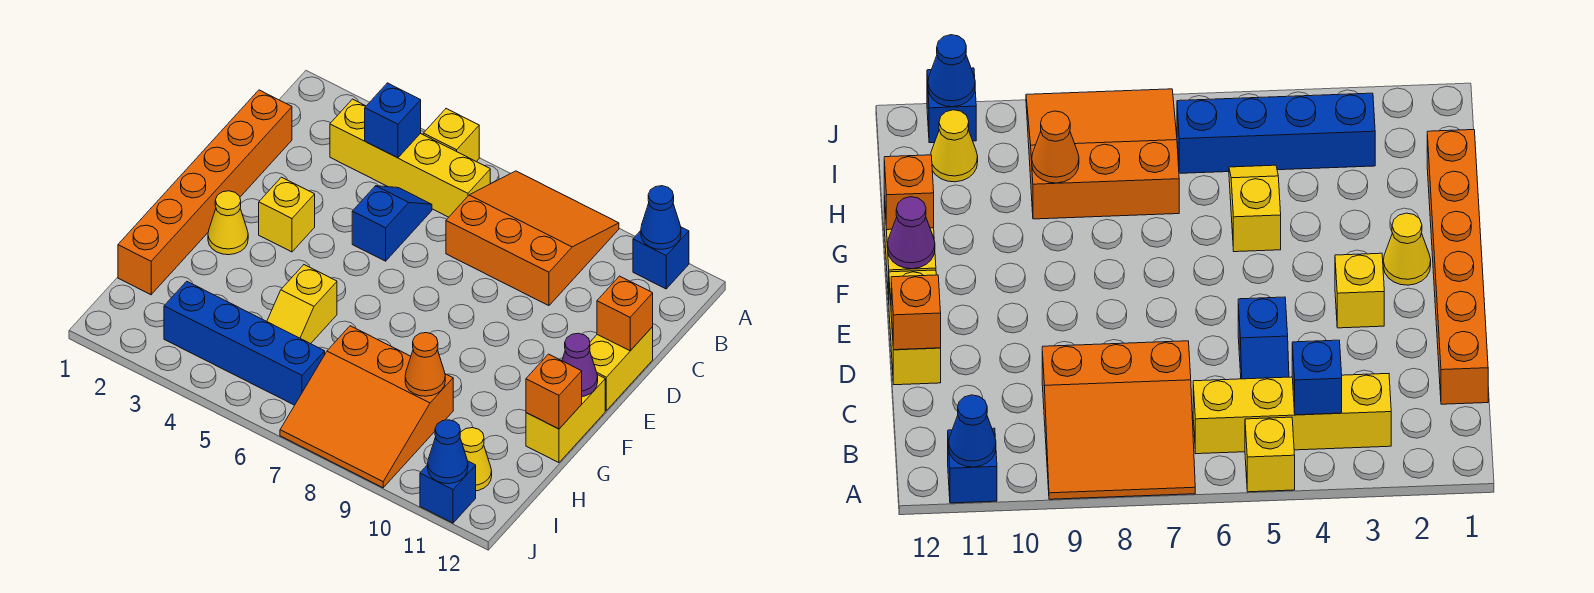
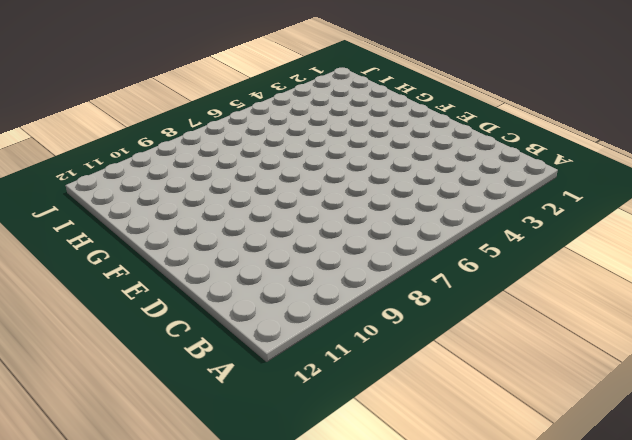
none -> yellow 1x1 brick [423,109,479,162]
none -> orange 3x3 slope [446,171,619,306]
none -> blue 1x1 brick [633,227,689,289]

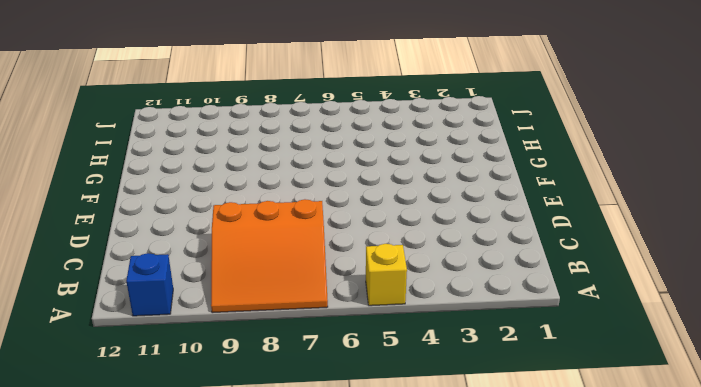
none -> yellow 1x4 brick [330,99,490,217]
none -> orange 1x6 brick [118,90,292,295]
none -> blue 1x2 slope [352,186,432,261]

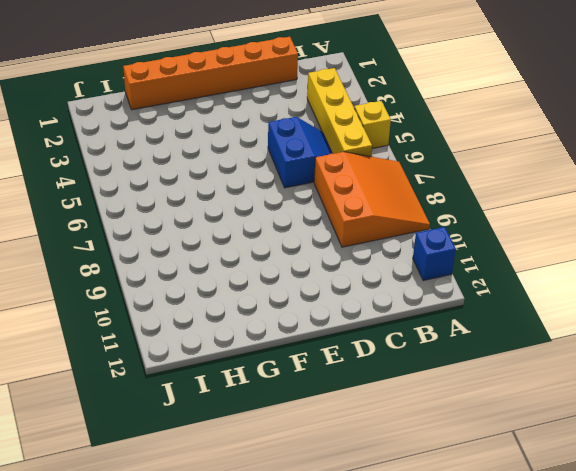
blue 2x2 slope [268,117,333,188] -> blue 1x2 slope [352,186,432,261]
none -> yellow 1x2 brick [590,327,653,410]
none -> yellow 1x1 brick [259,177,315,252]
none -> yellow 1x1 cone [208,191,248,255]

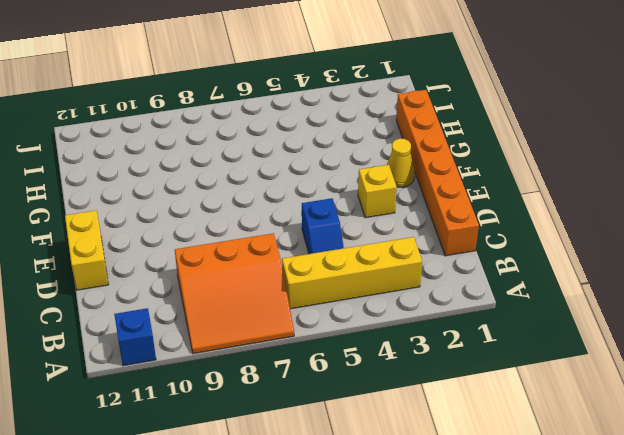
none -> yellow 1x1 brick [423,109,479,162]
none -> yellow 1x2 brick [526,375,605,463]
none -> yellow 1x2 slope [267,265,337,344]

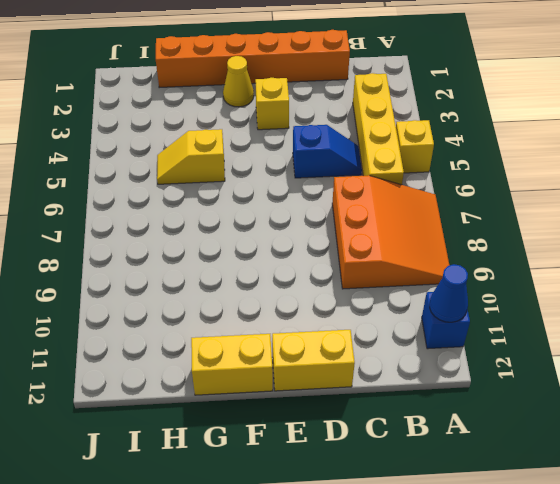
none -> orange 3x3 slope [280,326,453,488]
none -> blue 1x4 brick [164,281,325,405]
none -> yellow 1x1 cone [460,428,492,491]

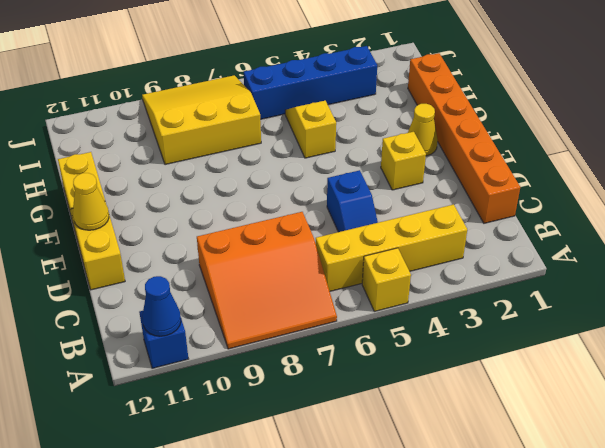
yellow 1x1 cone [73,173,109,230] -> yellow 1x1 cone moved to [460,428,492,491]
yellow 3x3 slope [142,75,261,165] -> orange 3x3 slope [280,326,453,488]
none -> blue 1x1 brick [420,461,476,523]
none -> blue 1x1 brick [365,83,421,158]
none -> orange 1x1 brick [597,276,653,351]

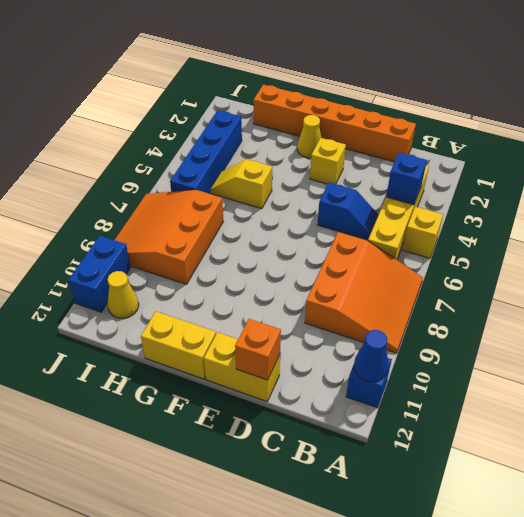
blue 1x2 brick [68,236,131,312] -> blue 1x1 brick [420,461,476,523]
none -> purple 1x1 cone [562,333,598,397]
none -> orange 1x1 brick [526,354,582,429]
none -> orange 1x1 cone [405,333,445,396]

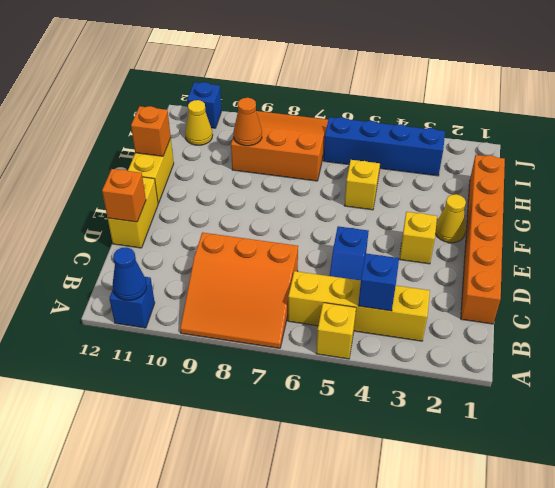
none -> purple 1x1 cone [562,333,598,397]
none -> blue 1x1 cone [428,420,468,484]

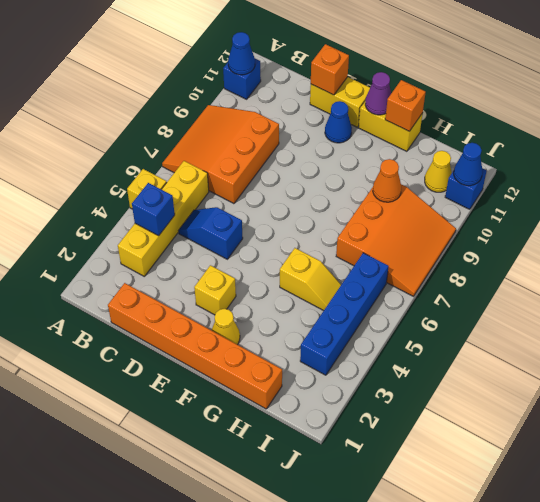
blue 1x1 cone [325,101,352,143] -> none

